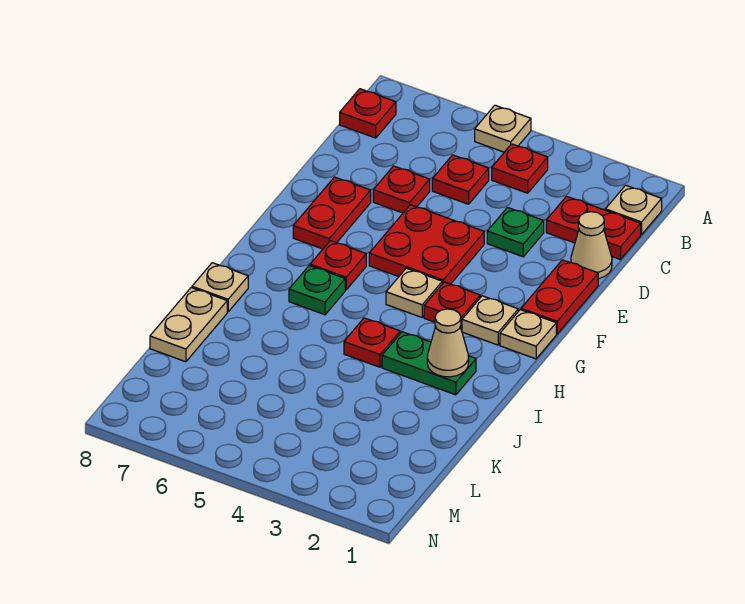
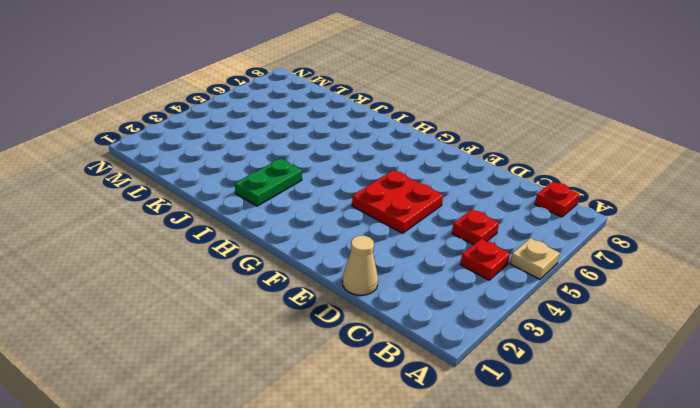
none -> tan 1x1 plate [605,185,662,235]
none -> red 1x2 plate [546,196,641,260]
none -> green 1x1 plate [487,208,544,257]

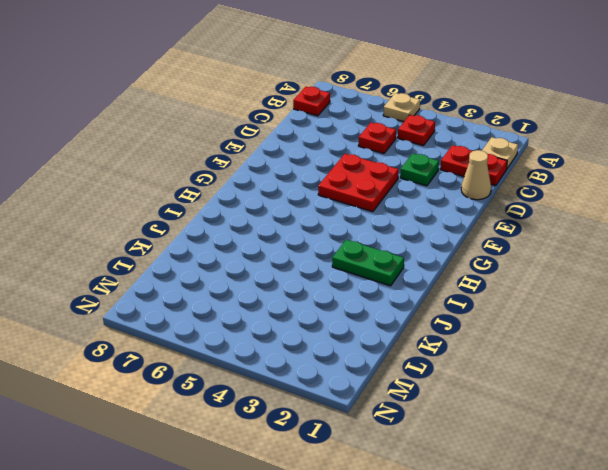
none -> red 1x1 plate [373,166,430,213]
none -> red 1x2 plate [521,260,598,334]
none -> red 1x2 plate [293,177,371,249]

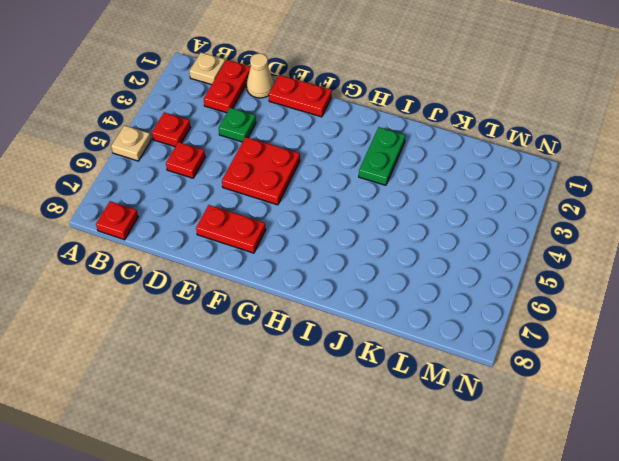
none -> red 1x1 plate [373,166,430,213]
none -> tan 1x1 plate [500,310,556,359]
none -> tan 1x1 plate [462,296,518,345]

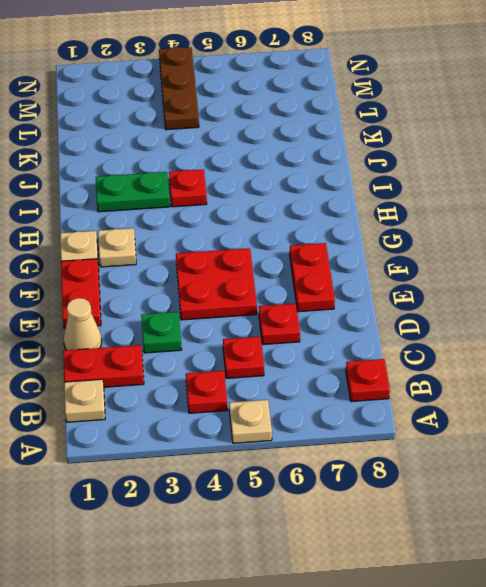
brown 1x3 plate [159,47,199,130] -> none
none -> red 1x1 plate [424,282,480,330]
none -> tan 1x1 plate [386,268,442,317]
none -> red 1x1 plate [310,241,366,290]

